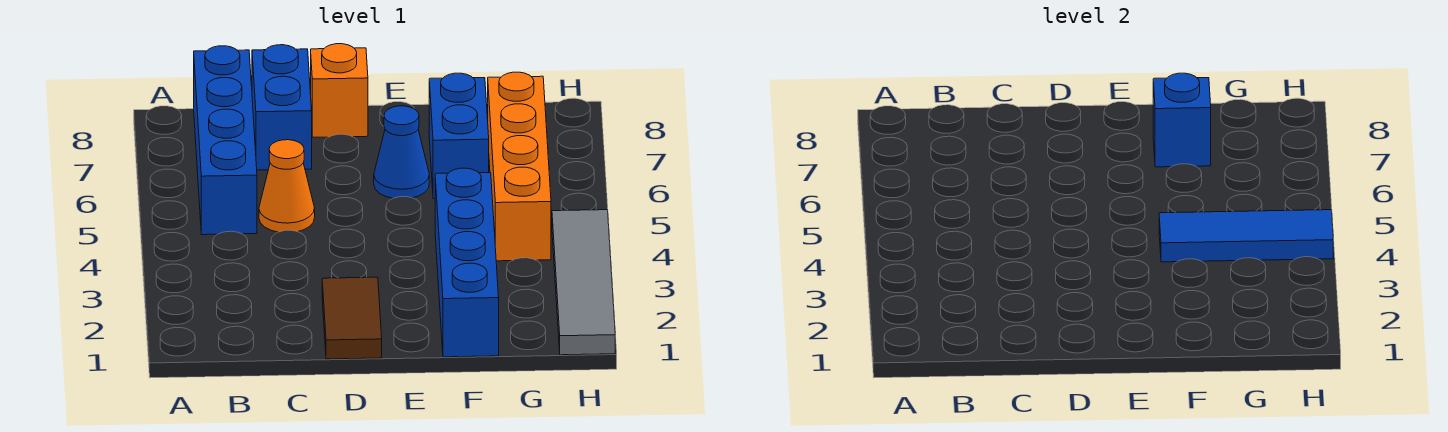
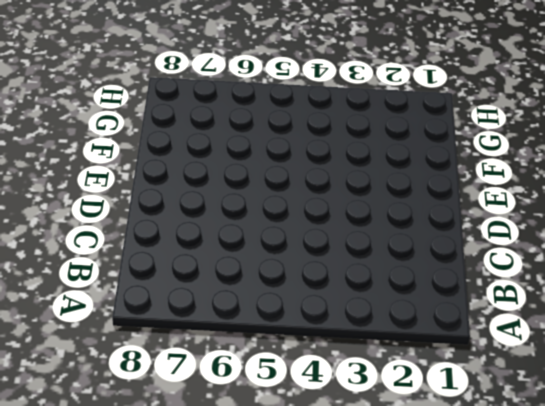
none -> blue 1x4 brick [194,46,257,235]
none -> orange 1x1 cone [259,140,315,232]
none -> blue 1x2 brick [252,45,312,170]

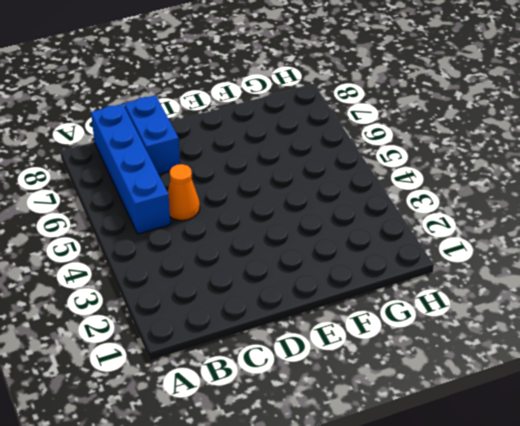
none -> brown 1x2 tile [322,277,382,359]
none -> orange 1x1 brick [311,44,368,137]
none -> blue 1x1 cone [374,106,429,198]

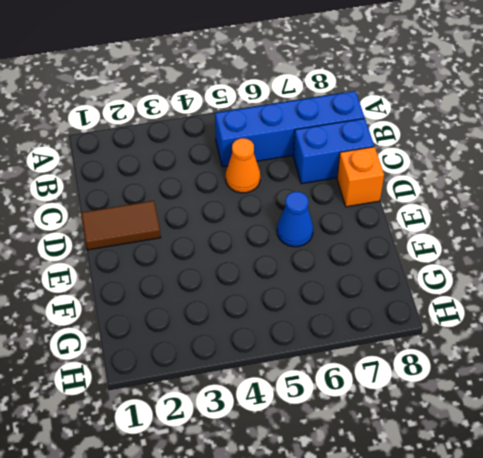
none -> blue 1x4 brick [435,168,499,357]
none -> blue 1x2 brick [429,73,489,199]
none -> orange 1x4 brick [488,72,551,261]

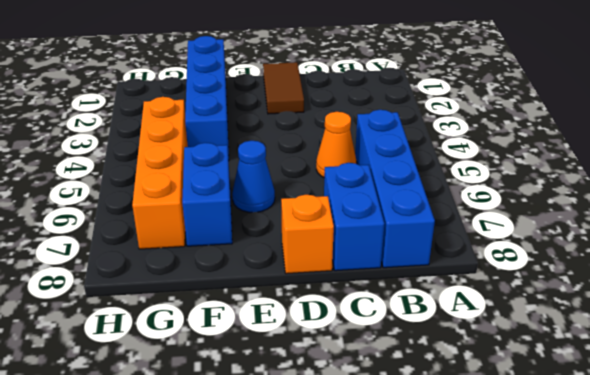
none -> grey 1x4 tile [552,210,615,355]
none -> blue 1x3 tile [1159,210,1333,262]
none -> blue 1x1 brick [1153,73,1211,167]

